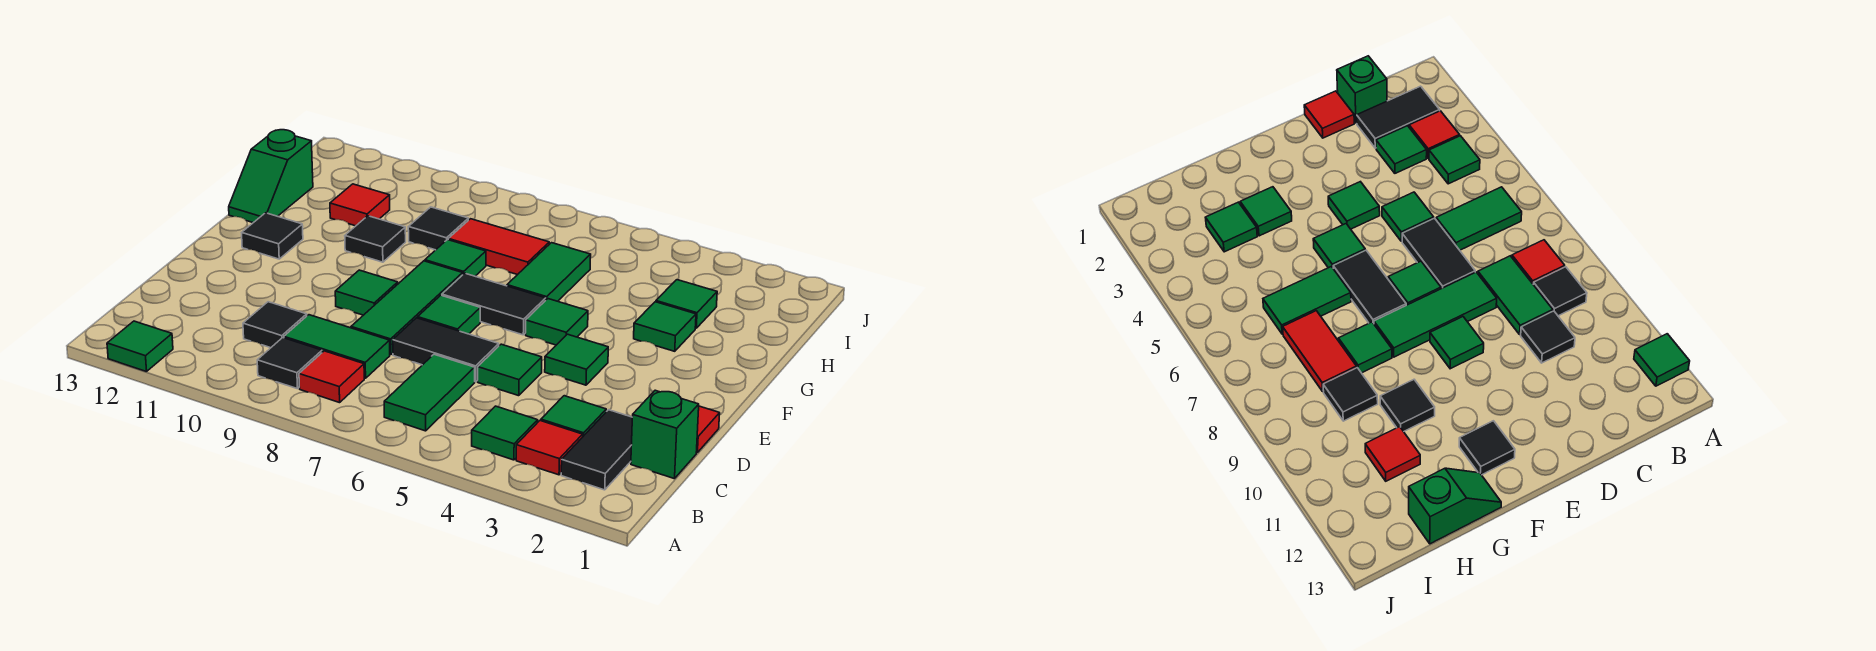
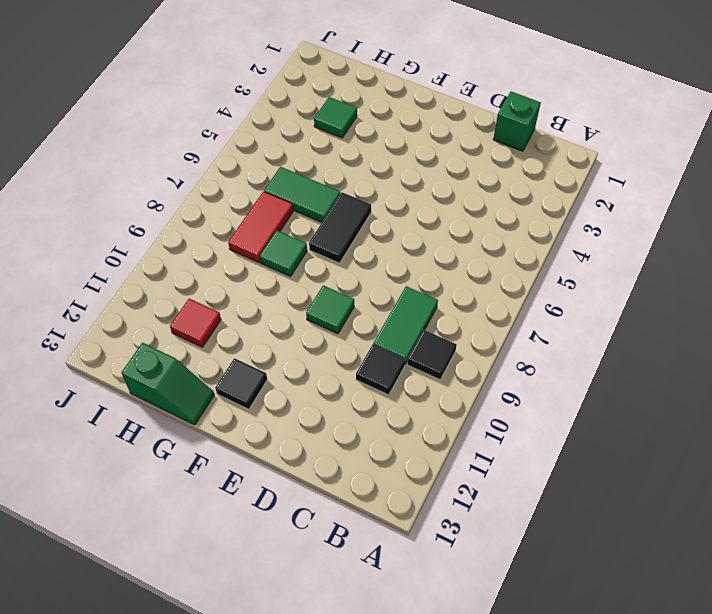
none -> green 1x1 tile [107,321,173,372]
none -> black 1x2 tile [561,410,632,490]
none -> red 1x1 tile [516,421,583,475]
none -> green 1x1 tile [472,406,538,460]

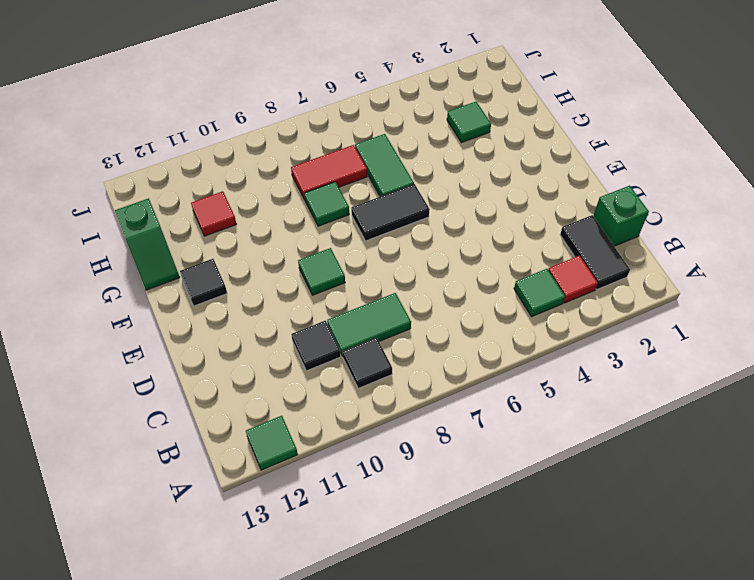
none -> green 1x2 tile [384,354,475,431]
none -> red 1x1 tile [299,351,364,403]
none -> green 1x1 tile [541,396,606,436]
none -> red 1x1 tile [696,406,720,453]

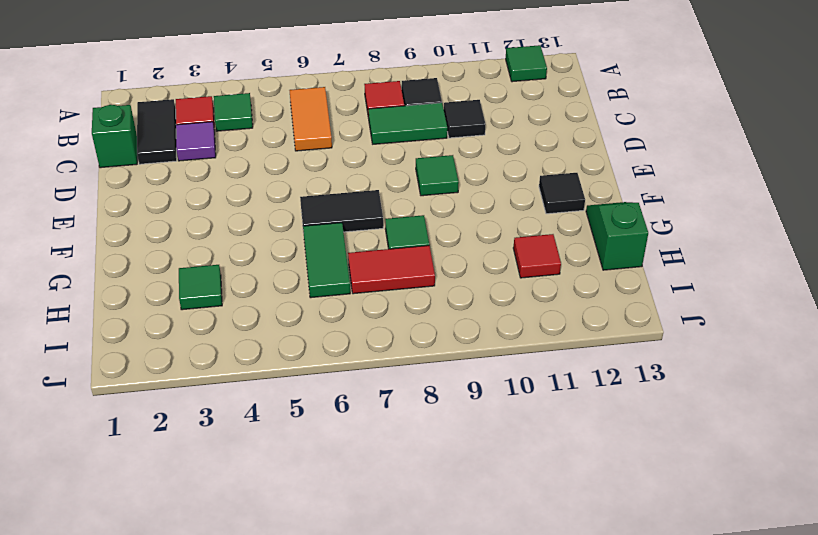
orange 1x2 tile [289,87,332,151] -> green 1x2 tile [384,354,475,431]
purple 1x1 tile [176,122,216,161] -> green 1x1 tile [541,396,606,436]
none -> red 1x1 tile [696,406,720,453]
none -> green 1x1 tile [478,344,542,396]
none -> black 1x2 tile [393,318,499,382]
none -> green 1x3 tile [351,261,463,355]

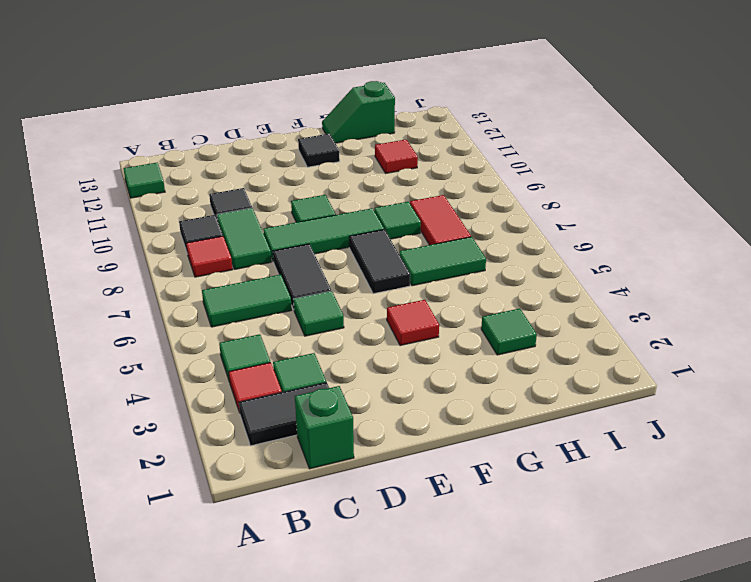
red 1x1 tile [387,300,439,346] -> red 1x1 tile moved to [696,406,720,453]
none -> green 1x1 tile [545,334,608,385]
none -> green 1x1 tile [418,295,480,334]
none -> green 1x1 tile [526,299,588,345]
none -> green 1x1 tile [634,302,696,351]

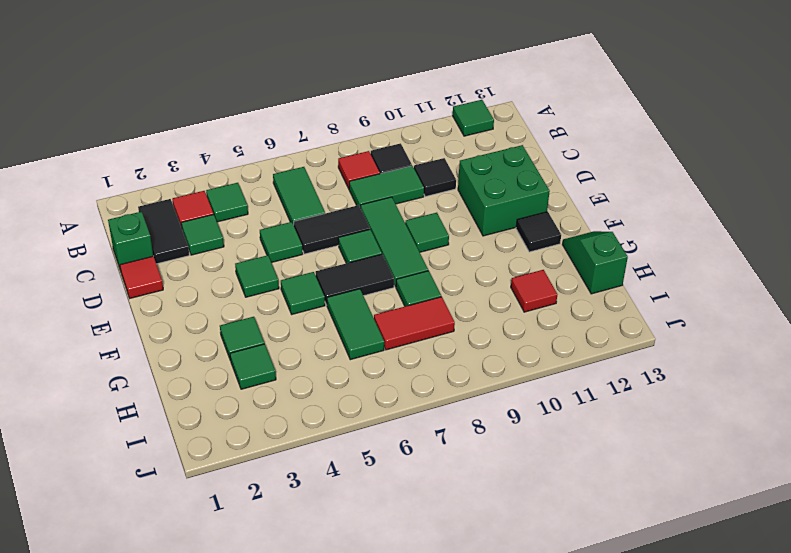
green 2x2 brick [458,145,550,236] -> none
none -> black 1x1 tile [345,216,406,262]
none -> black 1x1 tile [408,207,468,250]

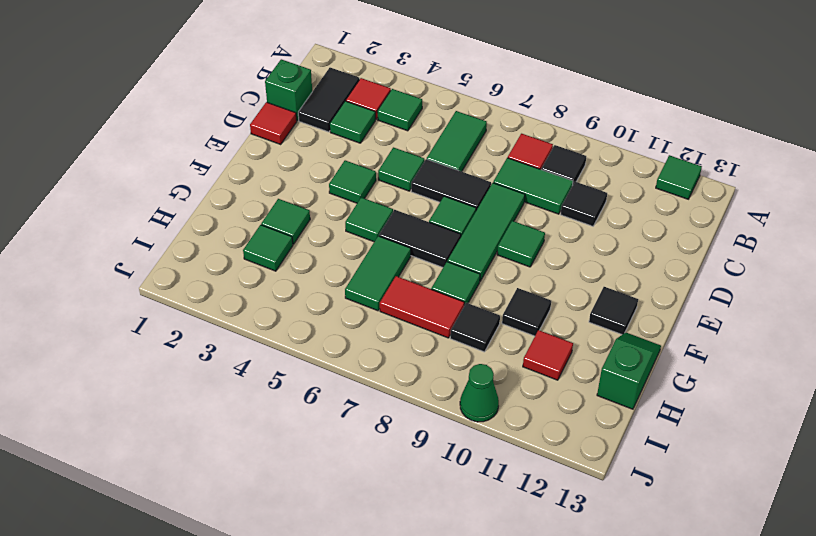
green 1x1 cone [460,364,499,422] -> none

